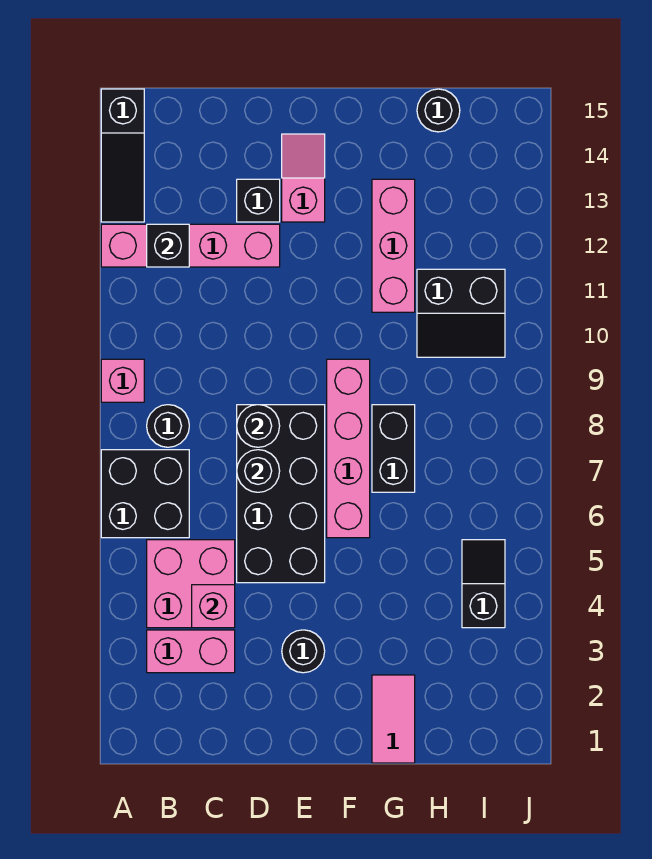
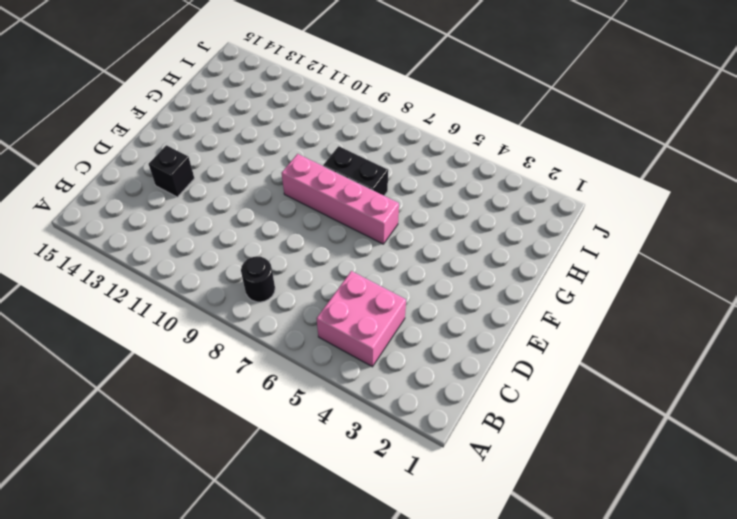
none -> black 2x2 brick [101,450,189,538]
none -> pink 1x1 brick [101,359,144,402]
none -> pink 1x4 brick [101,224,280,267]

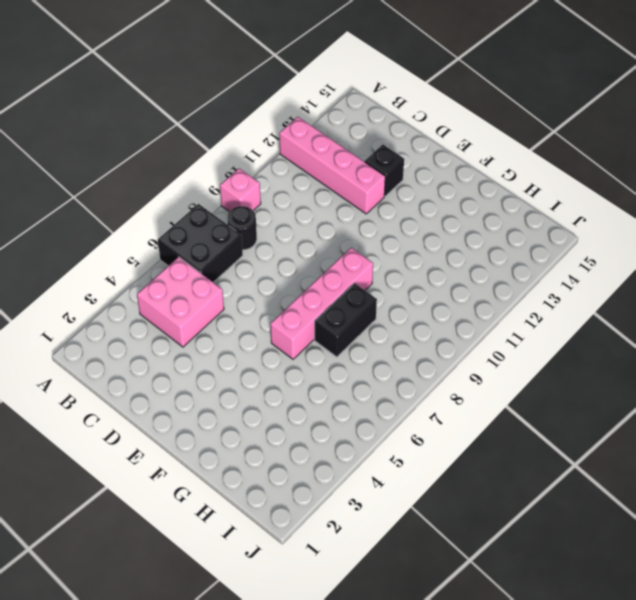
none -> black 1x3 slope [101,89,144,222]
none -> pink 1x2 brick [147,630,235,673]
none -> black 2x4 brick [237,405,325,583]

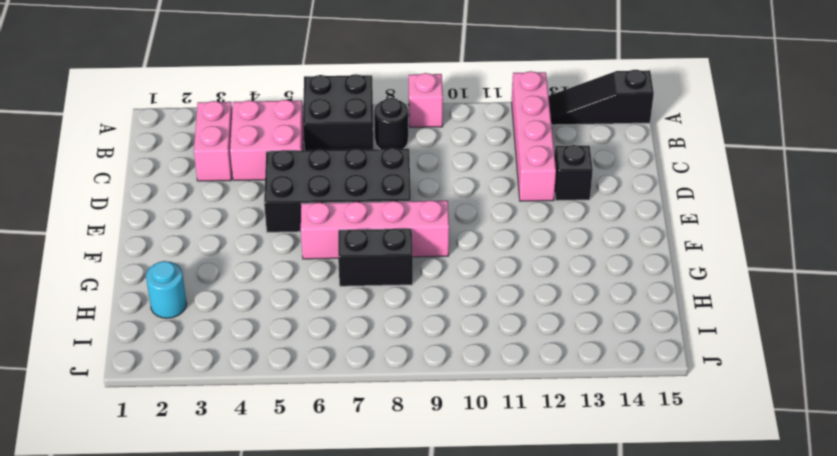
cyan 1x1 round brick [146,261,187,318] -> none
none -> black 1x1 round brick [282,630,325,673]
none -> pink 1x2 slope [282,134,325,222]
none -> pink 1x2 tile [372,675,415,763]

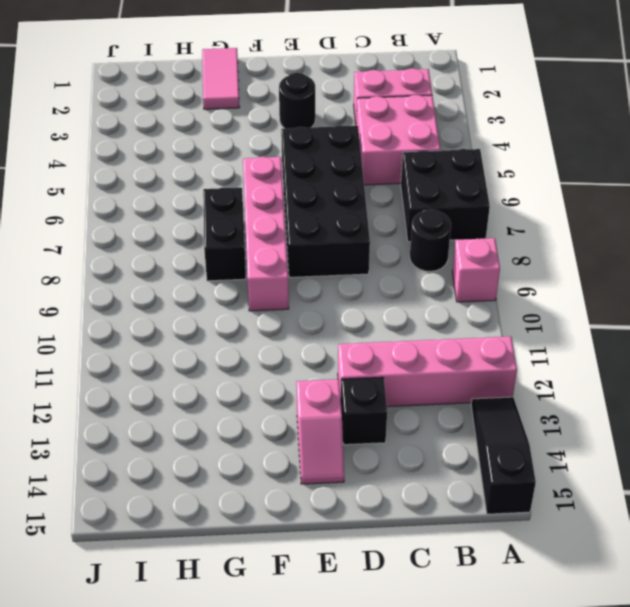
none -> pink 1x3 brick [372,179,415,312]
none -> black 2x2 slope [417,269,505,357]
none -> black 1x1 round brick [417,89,460,132]

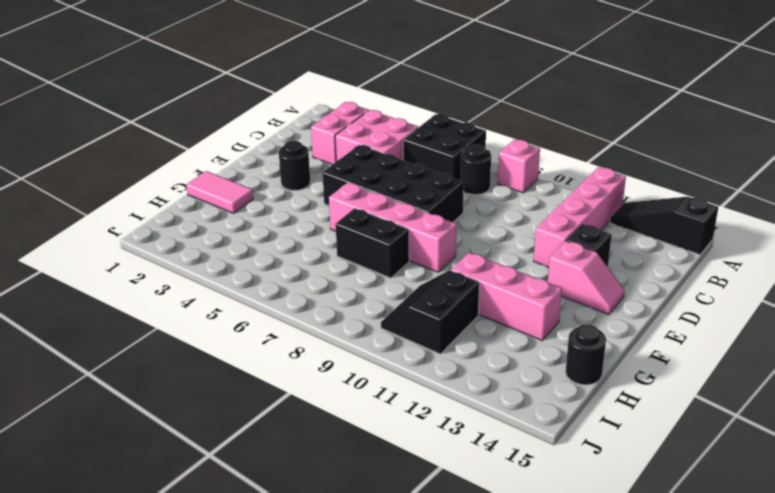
none -> black 1x2 slope [462,540,505,628]
none -> black 1x1 brick [147,224,189,267]
none -> pink 1x1 brick [192,585,235,628]

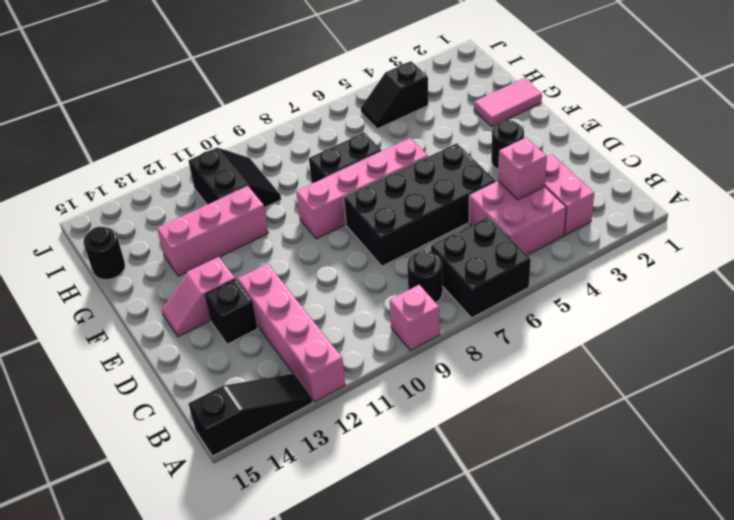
none -> black 1x1 brick [147,224,189,267]
none -> black 1x1 round brick [237,450,280,492]
none -> black 1x1 round brick [237,405,280,447]

